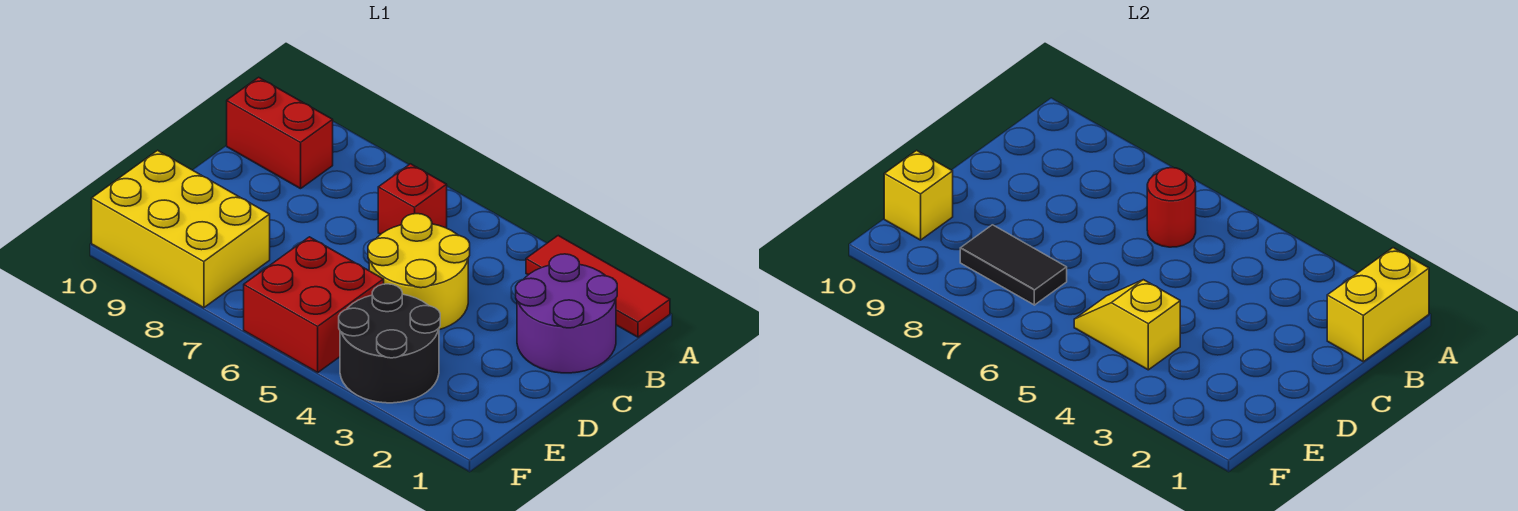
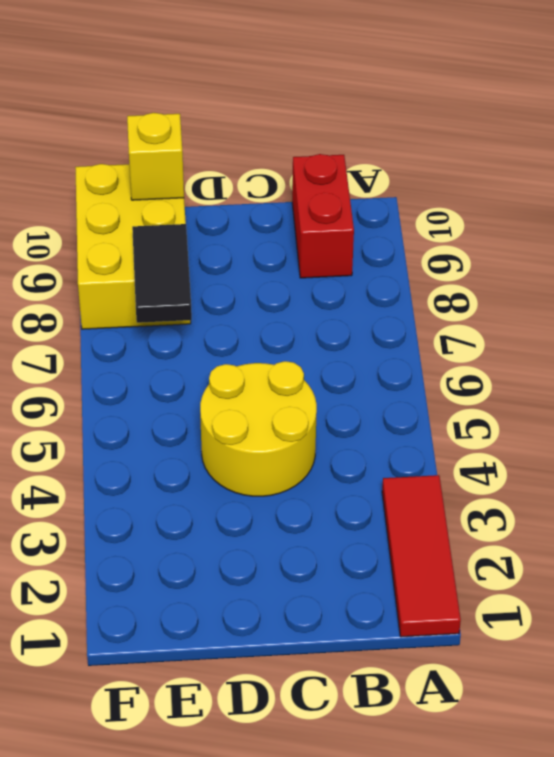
none -> purple 2x2 round brick [516,254,617,373]
none -> red 1x1 brick [378,164,447,234]
none -> black 2x2 round brick [339,284,440,403]

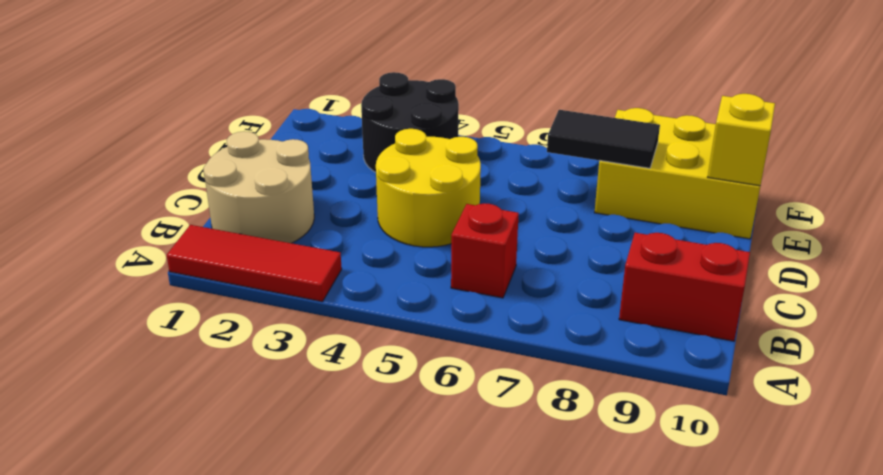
tan 2x2 round brick [203,131,314,243] -> purple 2x2 round brick [516,254,617,373]
none -> red 2x2 brick [244,237,384,372]
none -> yellow 1x2 brick [1327,248,1429,362]
none -> red 1x1 round brick [1147,168,1196,247]

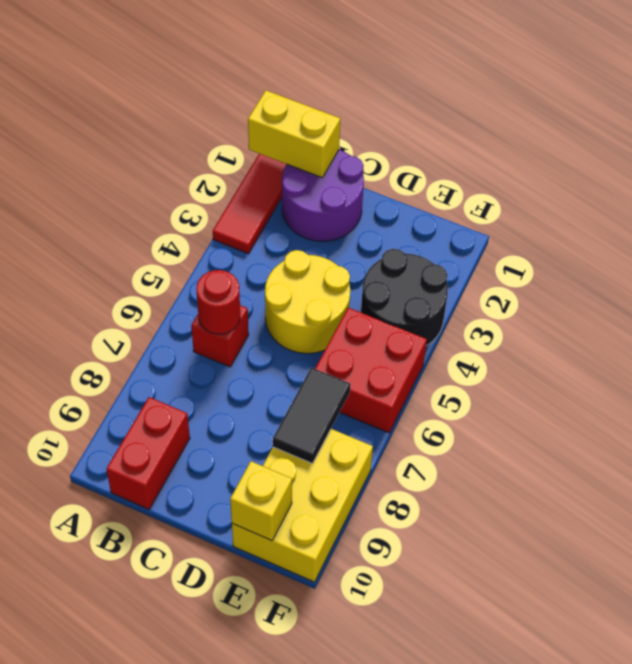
none -> yellow 1x2 slope [1074,280,1180,370]

